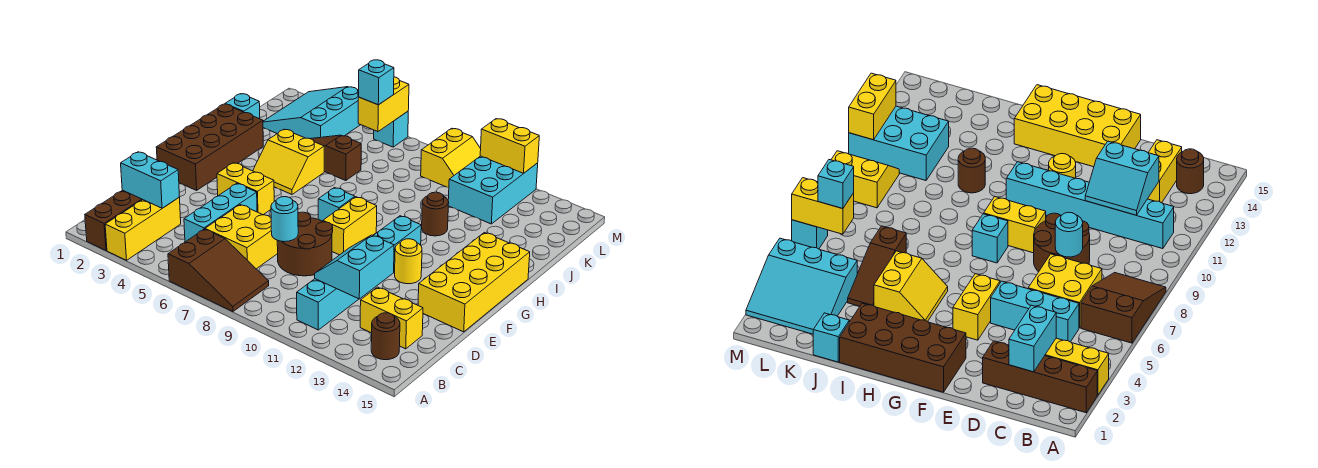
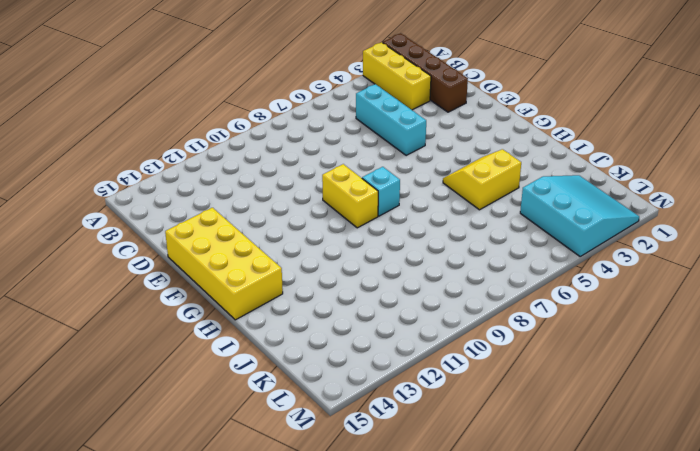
none -> brown 2x3 slope [168,229,269,312]
none -> cyan 1x6 brick [297,216,421,330]
none -> brown 1x1 round brick [371,313,400,360]

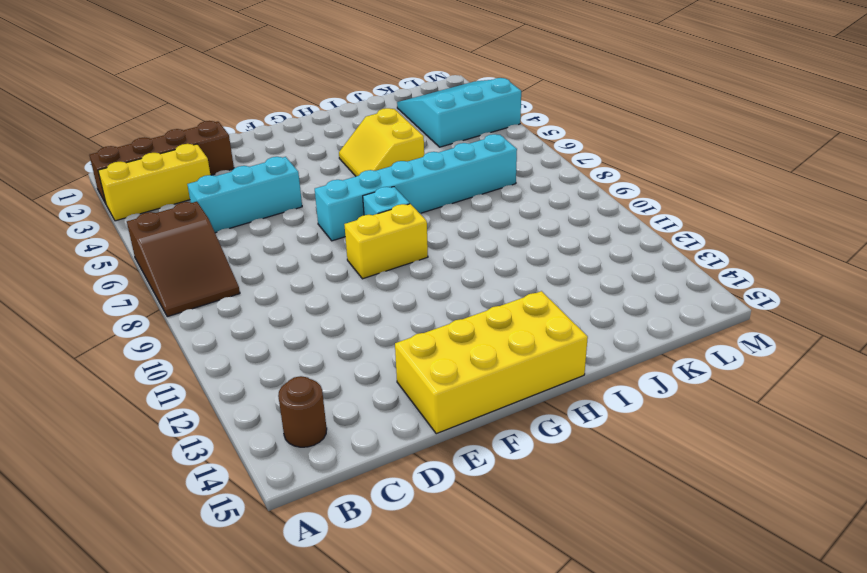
cyan 1x6 brick [315,134,517,241] -> cyan 1x6 brick moved to [297,216,421,330]
none -> yellow 2x2 brick [205,205,278,269]
none -> yellow 1x2 brick [360,287,423,349]
none -> brown 2x2 round brick [277,212,333,276]

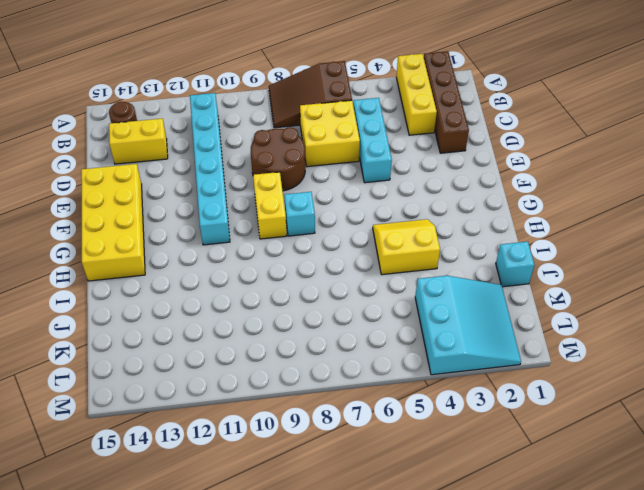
none -> brown 2x4 brick [156,104,263,190]
none -> yellow 1x2 brick [217,163,274,215]
none -> yellow 1x1 round brick [395,239,422,284]

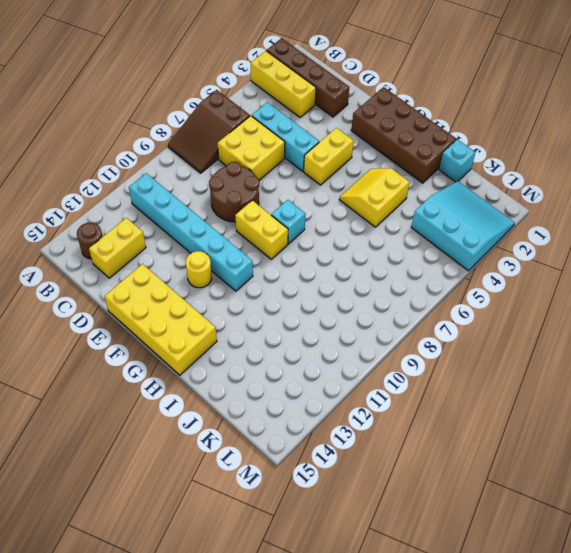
none -> brown 1x1 round brick [422,192,449,236]
none -> brown 1x3 slope [311,135,361,181]
none -> cyan 2x3 brick [448,156,538,224]

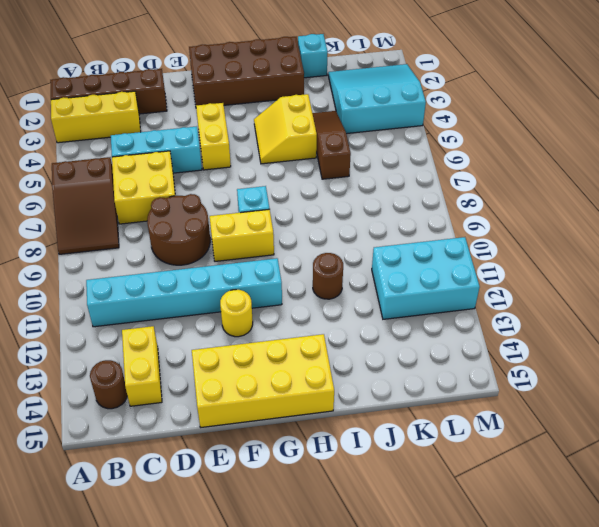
none -> yellow 2x2 slope [421,128,481,187]
none -> cyan 1x1 brick [374,112,408,147]
none -> cyan 1x2 brick [121,152,179,208]

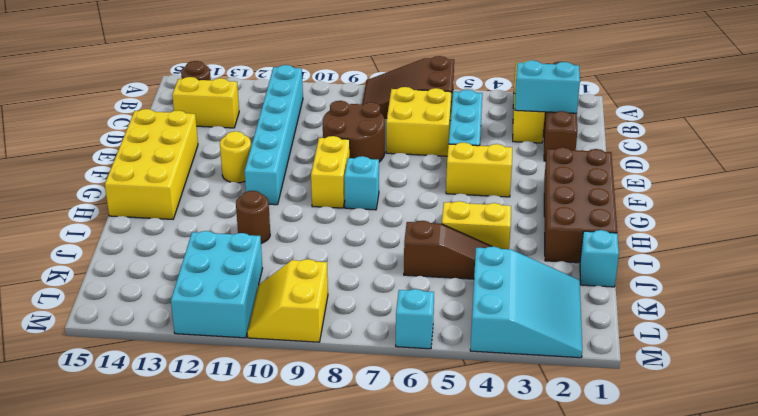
none -> cyan 2x2 slope [315,235,394,299]
none -> cyan 1x1 round brick [271,197,298,242]
none -> yellow 1x2 brick [358,77,409,132]

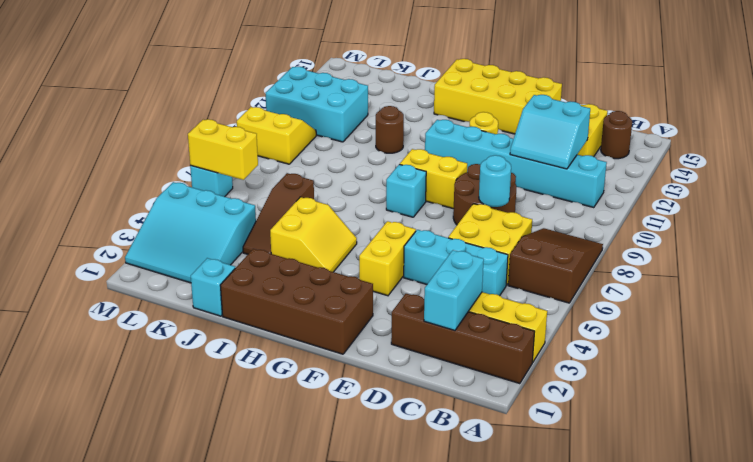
none -> yellow 1x2 brick [480,119,539,173]
none -> cyan 1x1 brick [358,60,394,105]

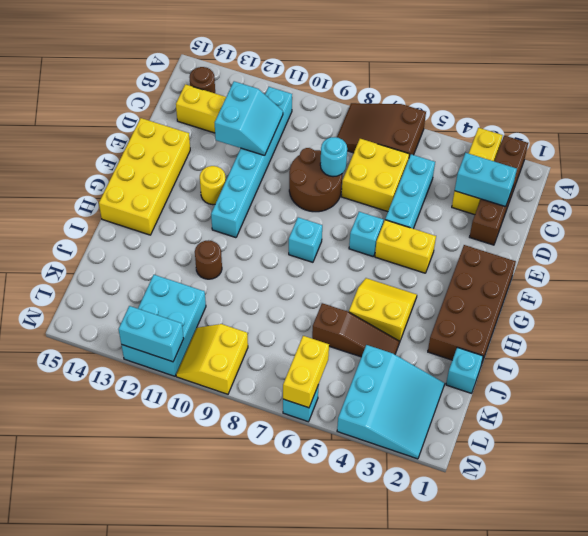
cyan 1x1 brick [349,212,384,257] -> cyan 1x1 brick moved to [358,60,394,105]
cyan 1x2 brick [119,306,184,362] -> yellow 1x2 brick [480,119,539,173]
none -> yellow 1x2 brick [323,197,377,255]

